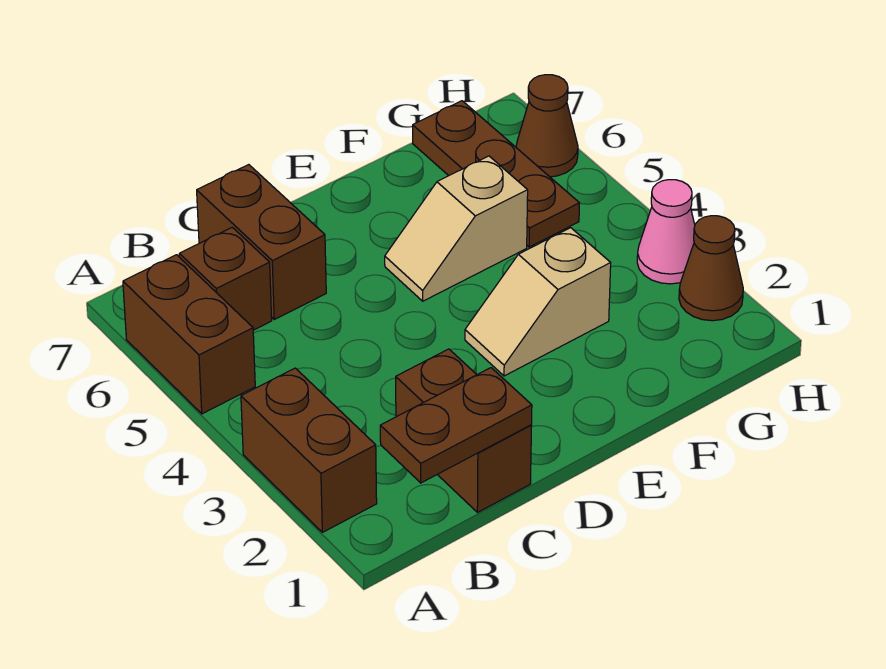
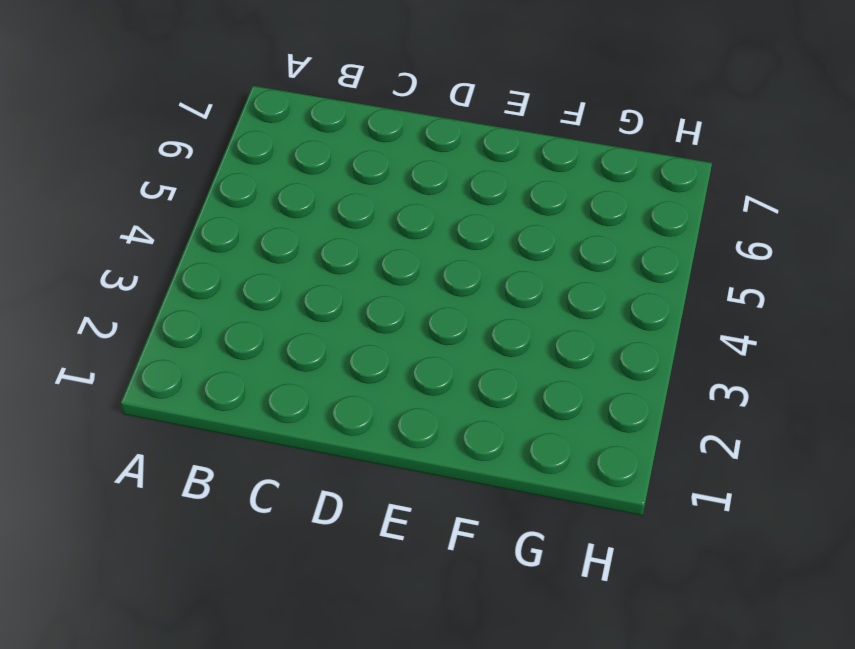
none -> brown 1x2 brick [241,368,377,532]
none -> brown 1x2 brick [123,255,255,414]
none -> brown 1x1 brick [179,227,272,330]

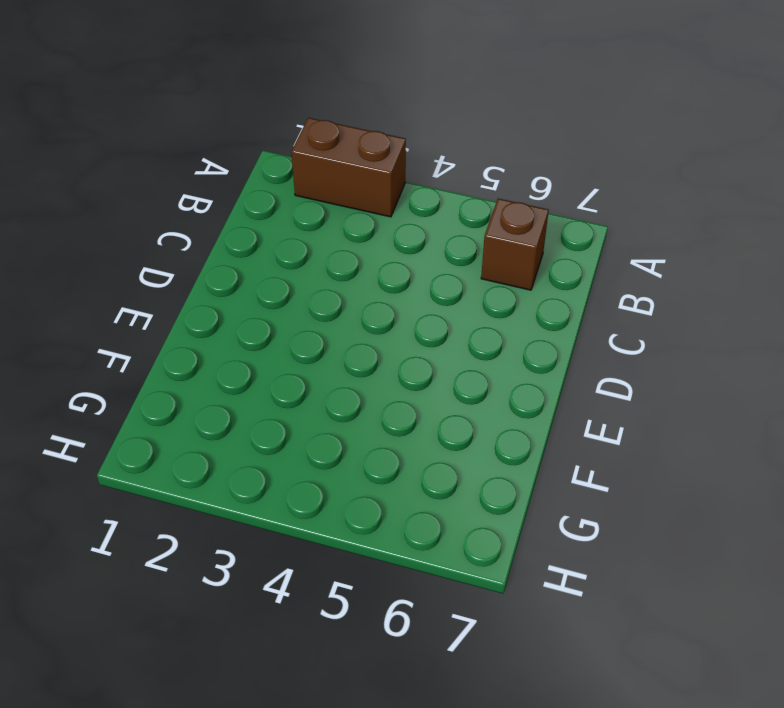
none -> brown 1x2 brick [123,255,255,414]
none -> brown 1x2 brick [396,349,532,512]
none -> brown 1x2 brick [197,165,326,319]

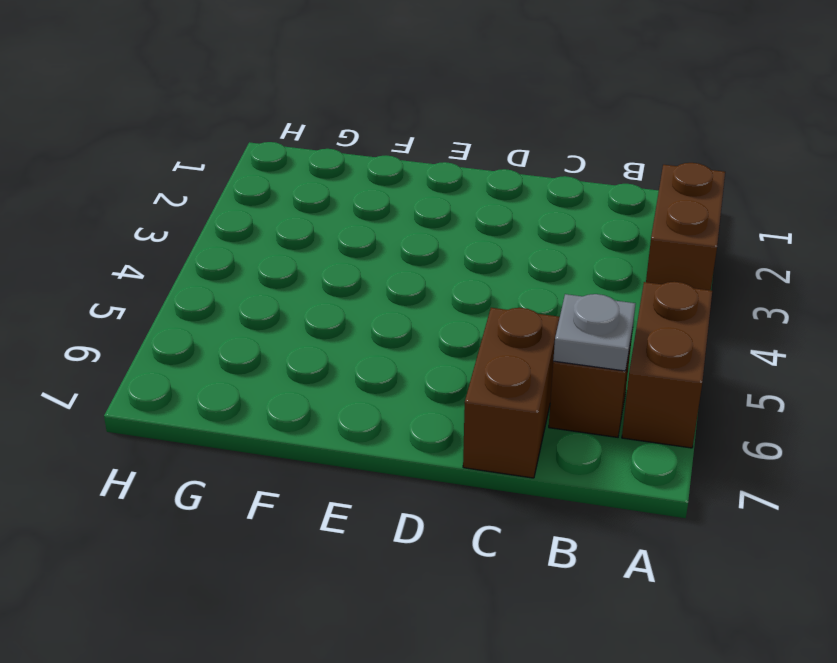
grey 1x1 plate [553,294,636,371] -> none
none -> brown 1x2 brick [396,349,532,512]
none -> tan 1x2 slope [465,228,611,376]
none -> tan 1x2 slope [385,156,528,301]

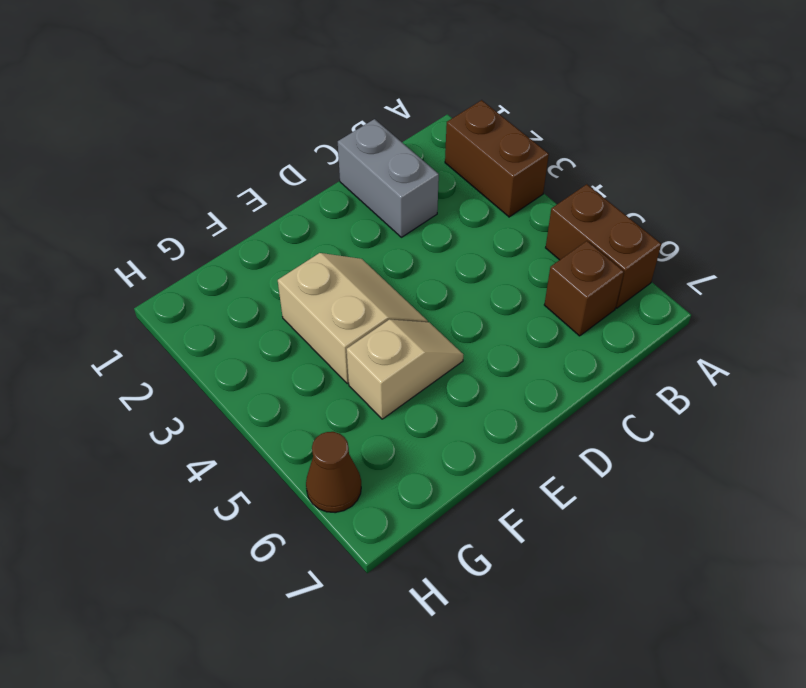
grey 1x2 brick [338,119,439,237] -> brown 1x2 brick [396,349,532,512]
tan 2x2 slope [278,253,428,383] -> tan 1x2 slope [465,228,611,376]
none -> brown 1x2 brick [197,165,326,319]
none -> brown 1x3 plate [413,101,579,247]
none -> brown 1x1 cone [679,216,743,321]

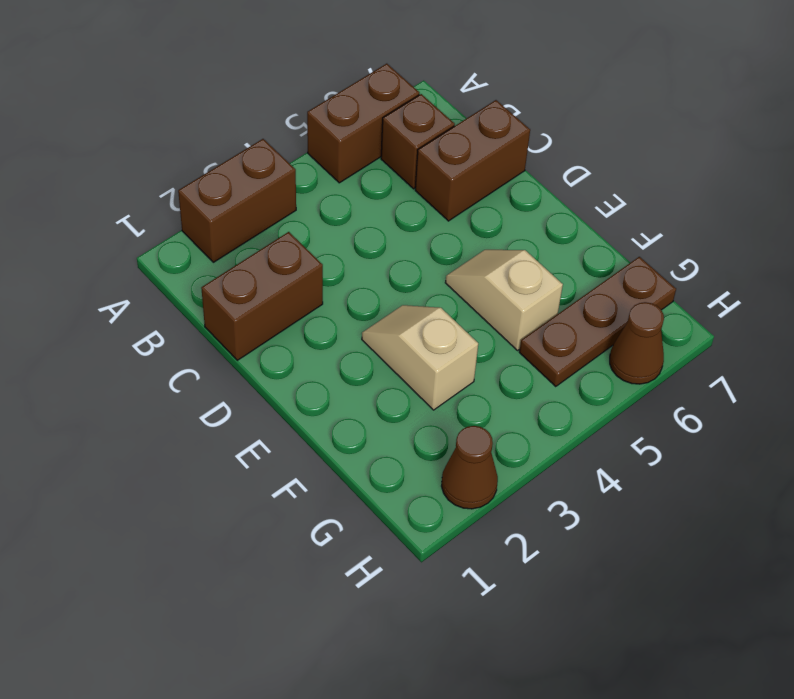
none -> pink 1x1 cone [637,180,695,284]
none -> brown 1x2 plate [380,368,532,483]

